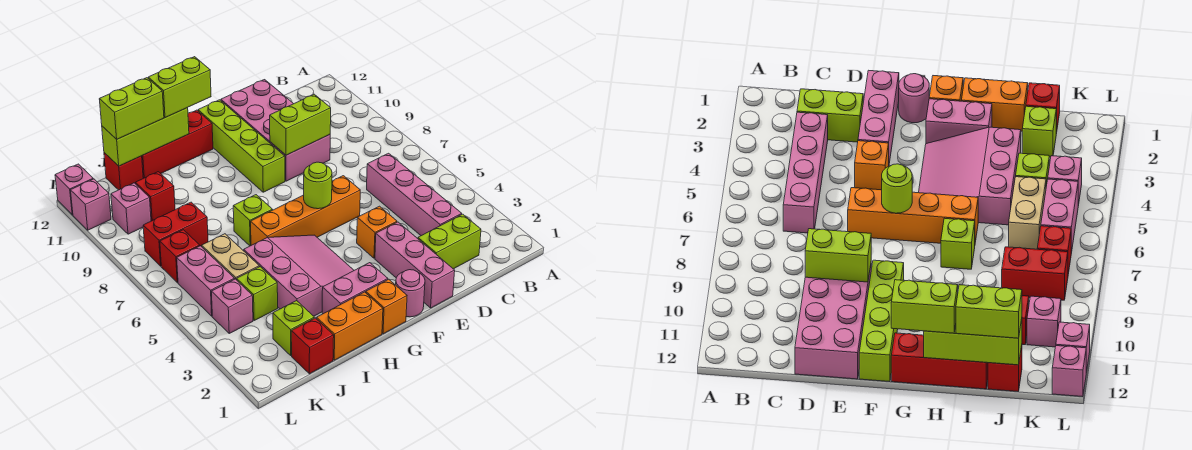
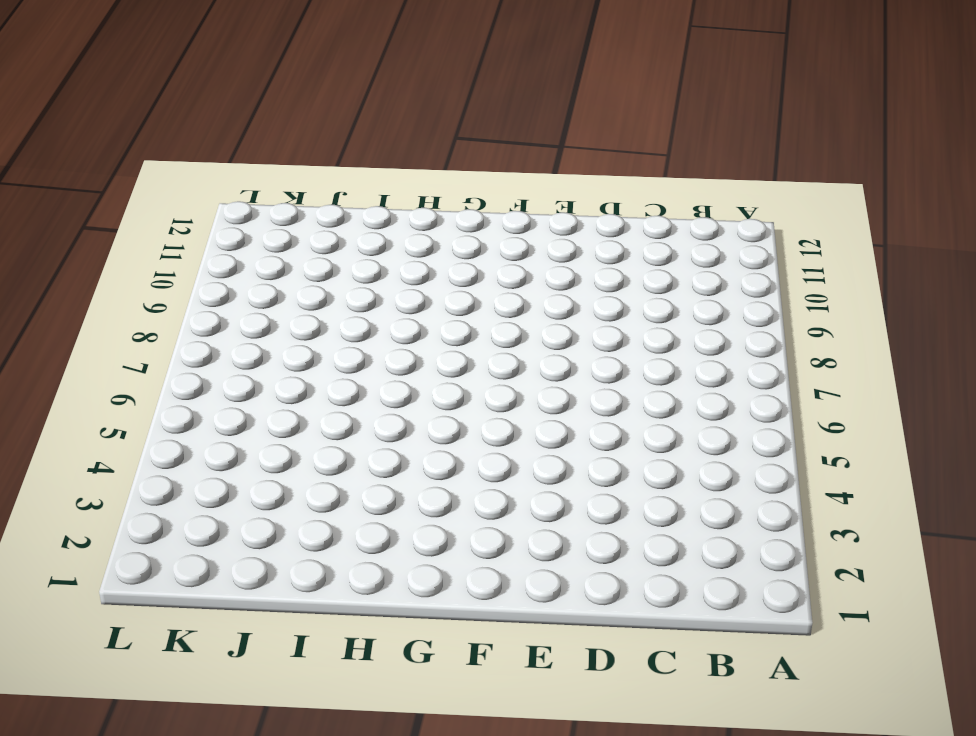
none -> lime 1x2 brick [418,214,481,269]
none -> pink 1x4 brick [367,153,462,236]
none -> pink 2x4 brick [221,80,330,181]
none -> pink 1x3 brick [375,222,455,308]

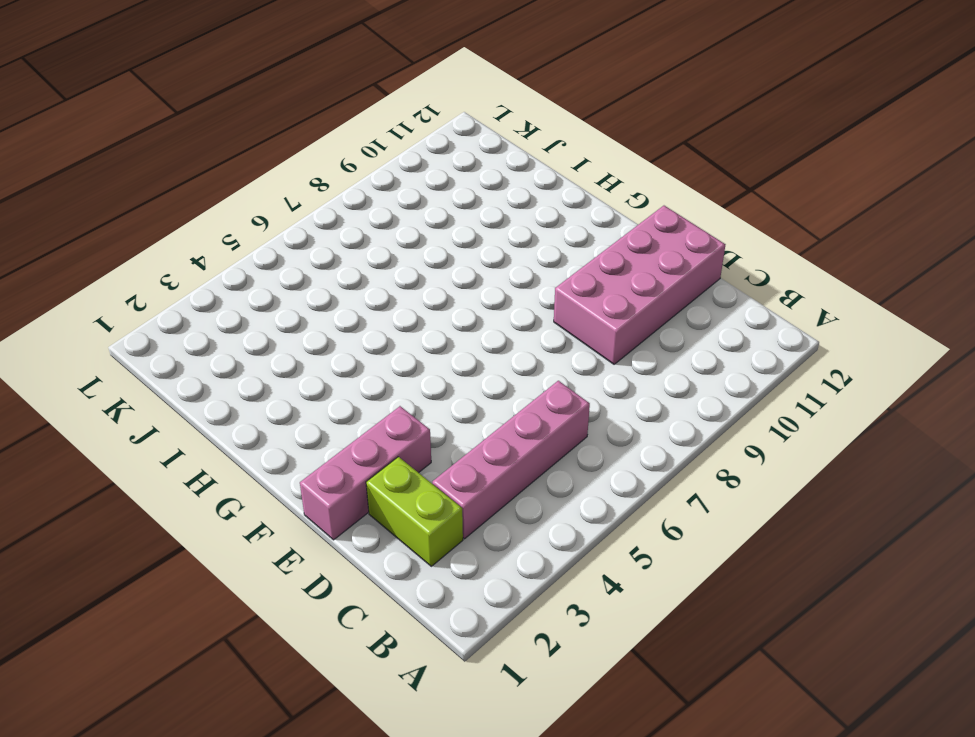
none -> orange 1x1 brick [357,206,397,258]
none -> orange 1x4 brick [251,176,360,245]
none -> pink 1x1 round brick [396,270,425,317]
none -> lime 1x4 brick [198,100,285,192]

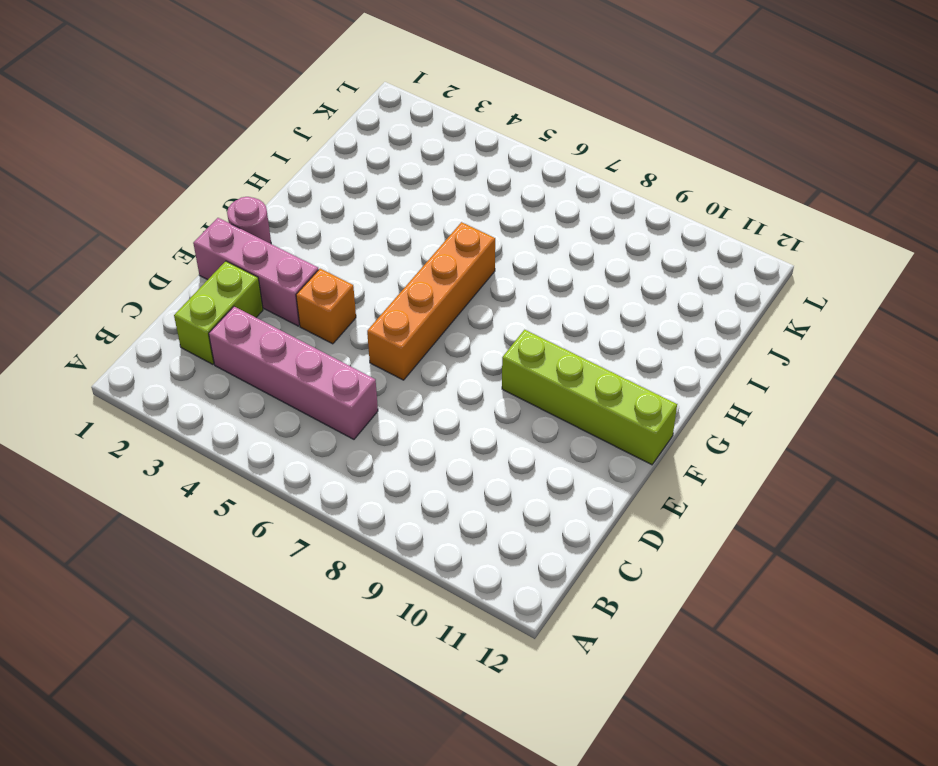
none -> pink 2x4 brick [221,80,330,181]
none -> orange 1x1 brick [366,279,407,334]
none -> pink 1x2 brick [322,263,388,314]
none -> pink 3x3 slope [244,235,354,316]

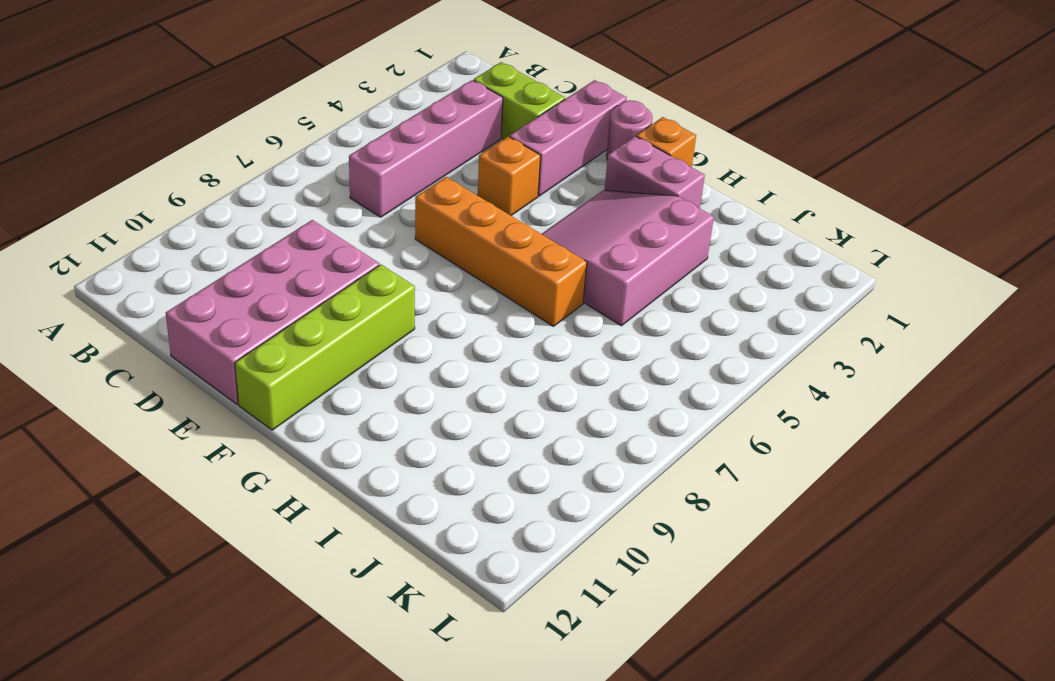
none -> red 1x3 brick [142,110,213,178]
none -> orange 1x2 brick [317,292,383,360]
none -> lime 1x1 brick [233,195,273,246]
none -> red 1x1 brick [291,318,334,374]

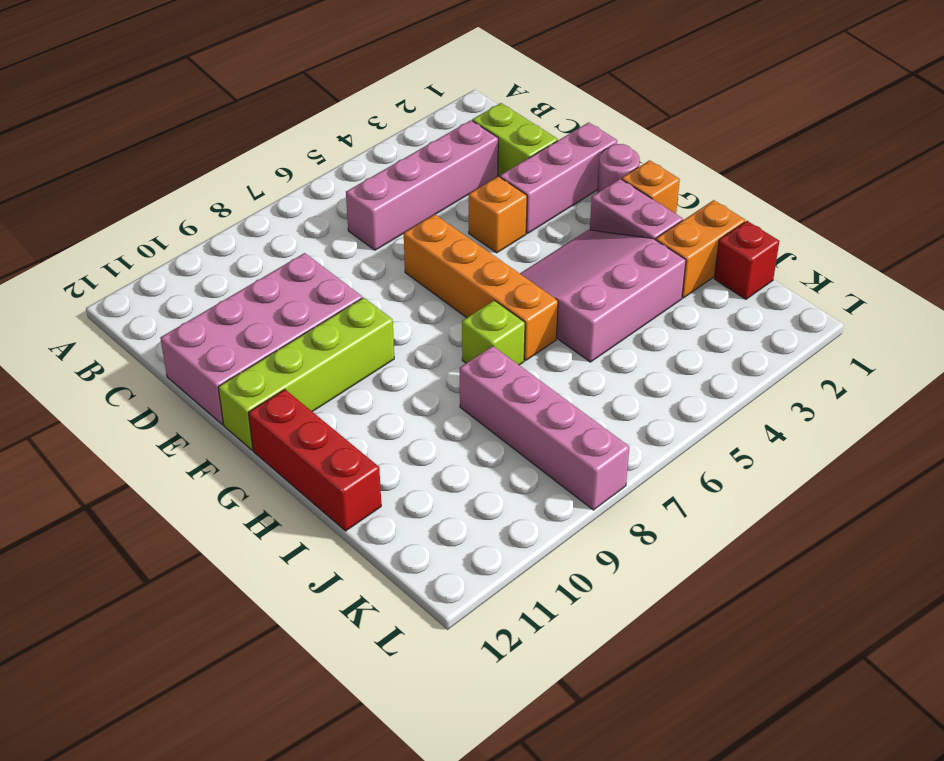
orange 1x2 brick [656,200,745,298] -> orange 1x2 brick turned to [317,292,383,360]
pink 1x4 brick [460,346,629,510] -> red 1x2 brick [143,202,208,266]
none -> lime 1x1 brick [273,301,314,355]
none -> lime 1x1 brick [237,267,278,320]
none -> tan 1x2 brick [201,234,259,280]
none -> red 1x1 brick [135,172,175,221]

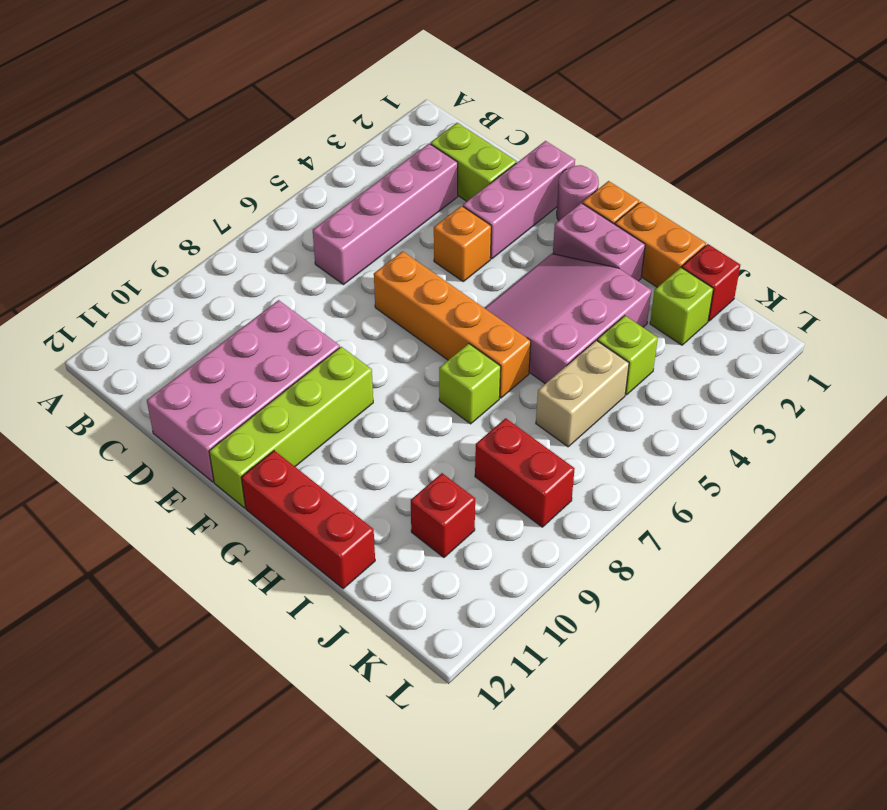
none -> red 1x1 brick [104,153,143,190]
none -> pink 1x1 brick [211,279,253,333]
none -> pink 1x2 brick [177,246,235,316]
none -> red 1x1 brick [160,230,200,283]

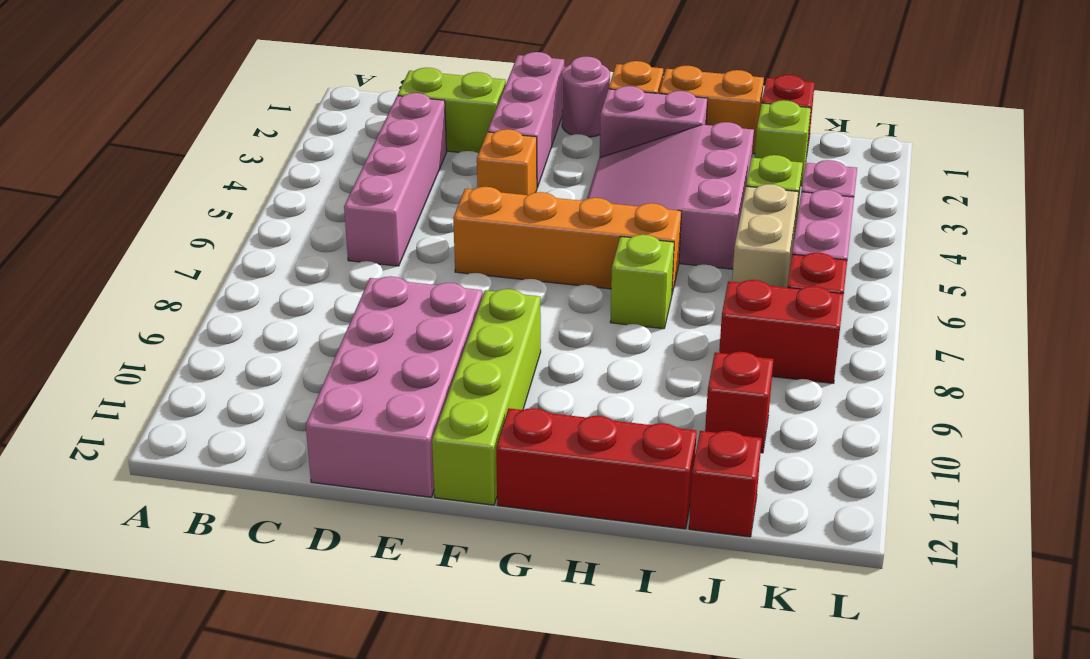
none -> pink 1x1 brick [111,183,151,234]
none -> pink 1x1 brick [71,179,111,230]
none -> pink 1x1 brick [55,164,93,215]
none -> lime 1x2 brick [270,94,331,155]

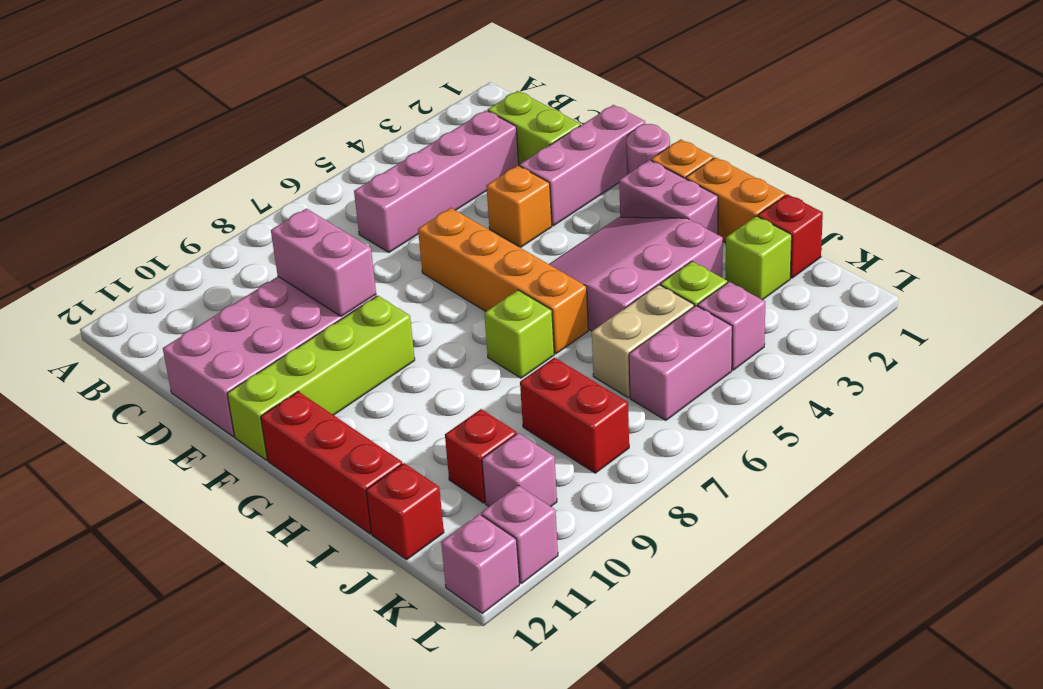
pink 1x2 brick [271,209,376,316] -> lime 1x2 brick [270,94,331,155]
none -> red 1x1 brick [160,230,200,283]
none -> lime 1x1 round brick [304,162,332,209]
none -> lime 1x3 brick [102,108,189,166]
none -> lime 1x2 brick [148,57,211,118]

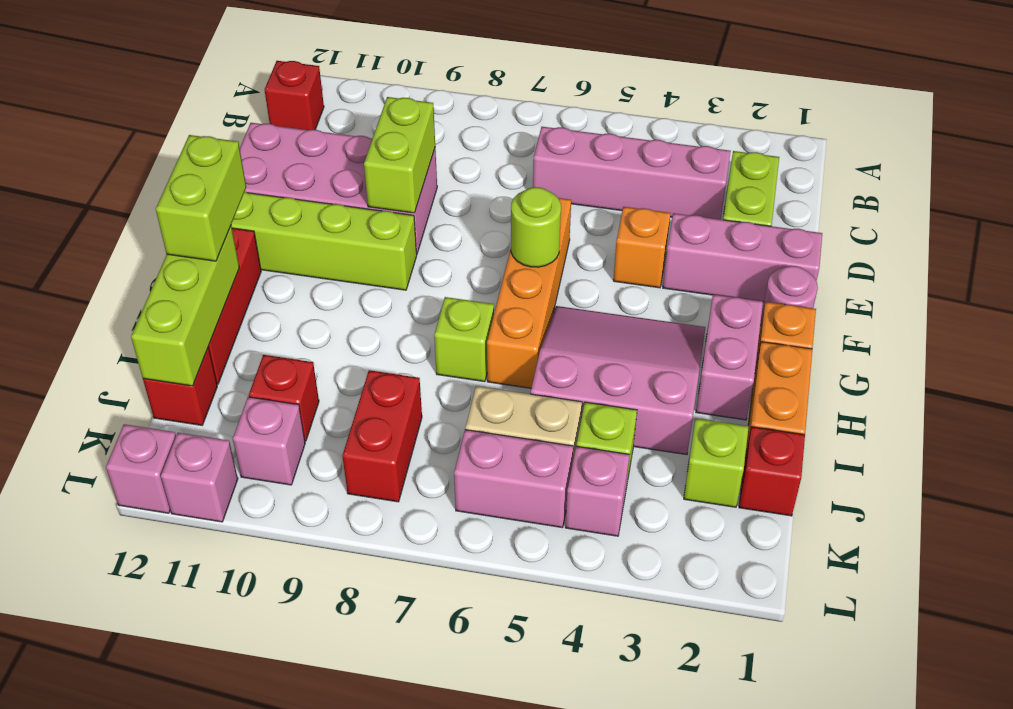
red 1x1 brick [265,61,324,130] -> red 1x1 brick moved to [160,230,200,283]
none -> lime 1x2 brick [99,78,164,139]

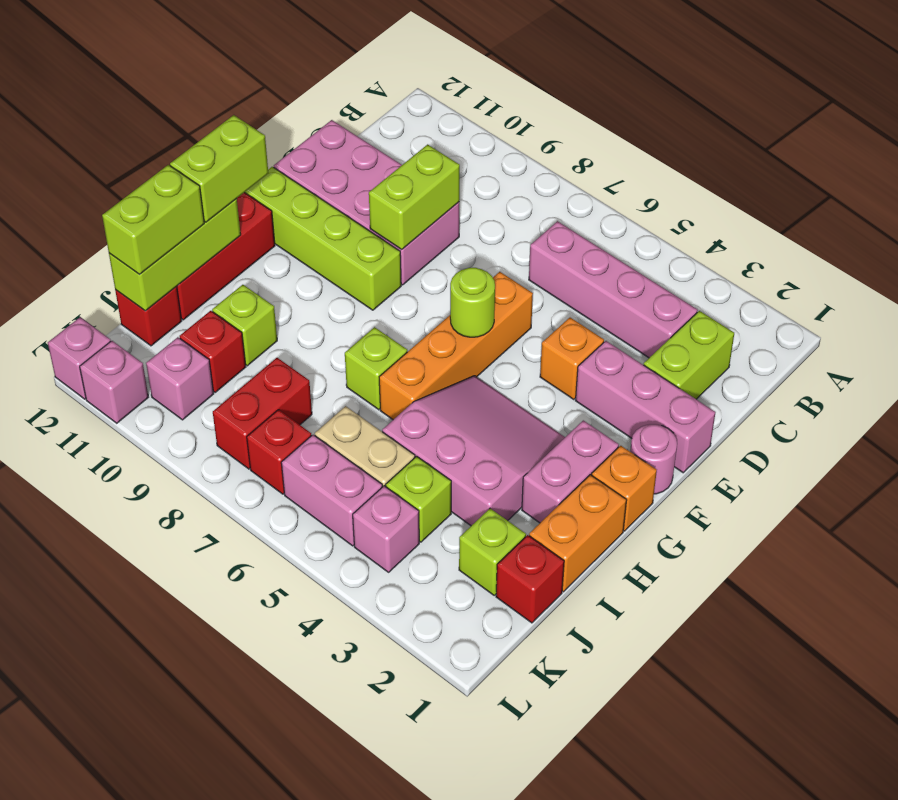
lime 1x1 brick [212,285,277,366] -> none

